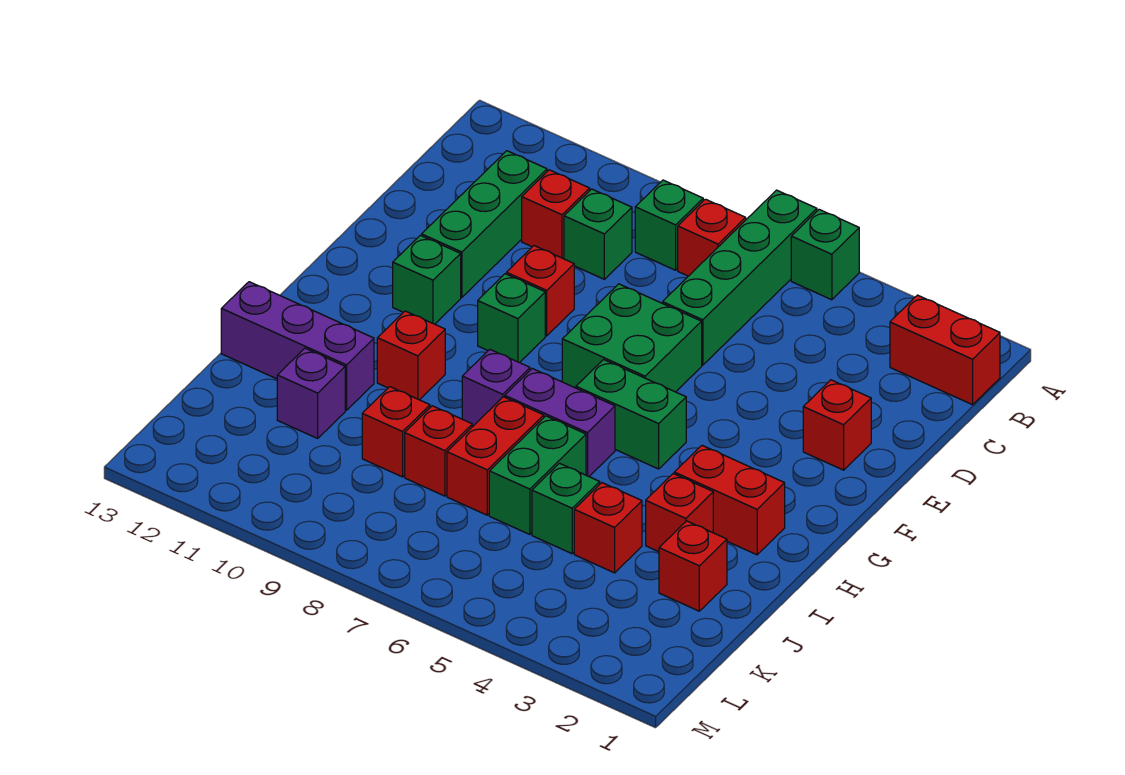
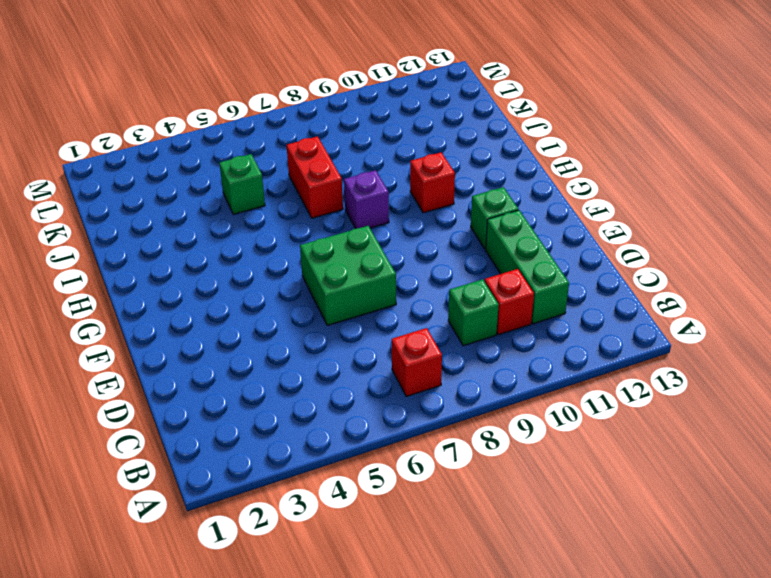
none -> green 1x1 brick [791,210,859,300]
none -> green 1x4 brick [663,190,817,365]
none -> red 1x2 brick [890,295,1000,405]

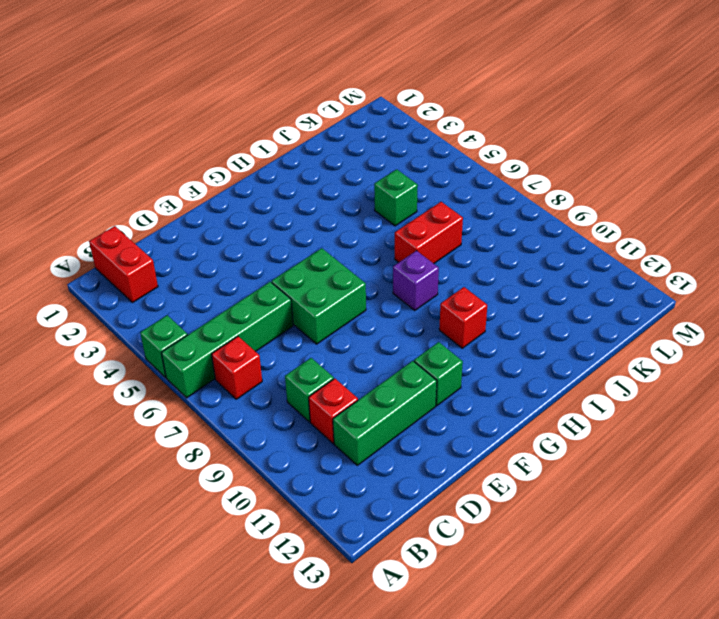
none -> green 1x1 brick [635,180,703,270]
none -> red 1x1 brick [803,380,871,470]
none -> red 1x1 brick [506,246,574,336]

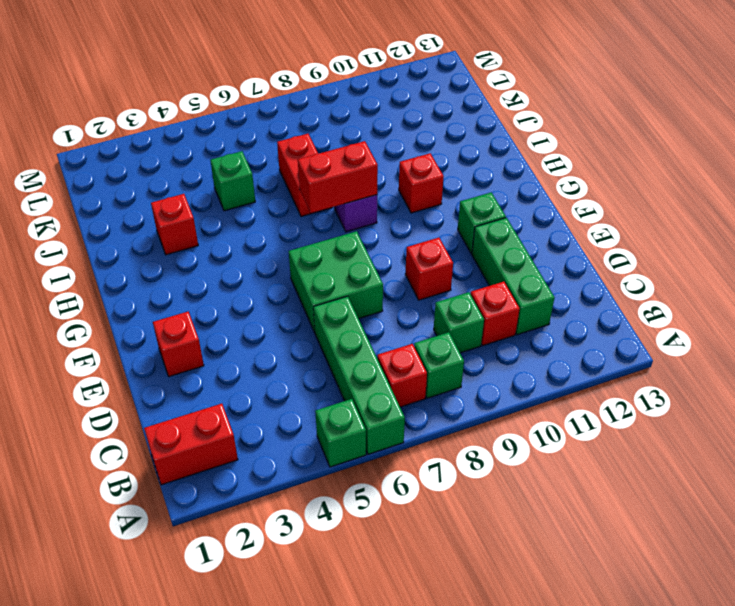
red 1x2 brick [298,141,378,213] -> red 1x2 brick moved to [674,445,785,555]
none -> green 1x1 brick [478,274,545,363]
none -> green 1x2 brick [576,360,686,469]
none -> purple 1x2 brick [505,369,615,476]

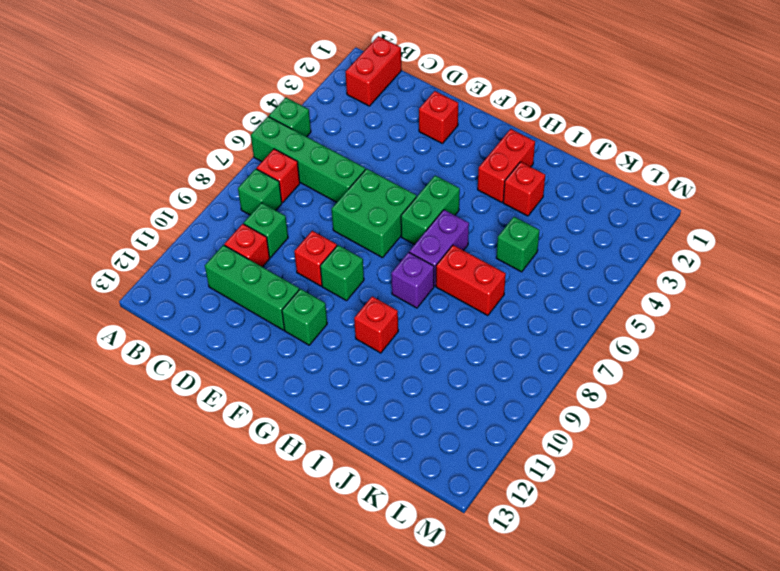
none -> green 1x2 brick [489,416,586,535]
none -> purple 1x3 brick [221,282,374,410]
none -> red 1x1 brick [659,521,727,611]

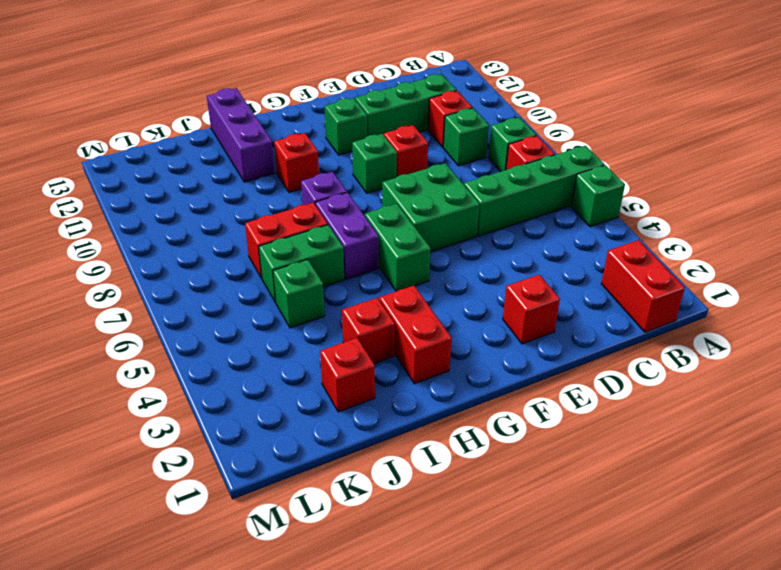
none -> red 1x1 brick [574,483,642,573]
none -> red 1x1 brick [405,406,473,496]
none -> red 1x1 brick [362,387,430,477]

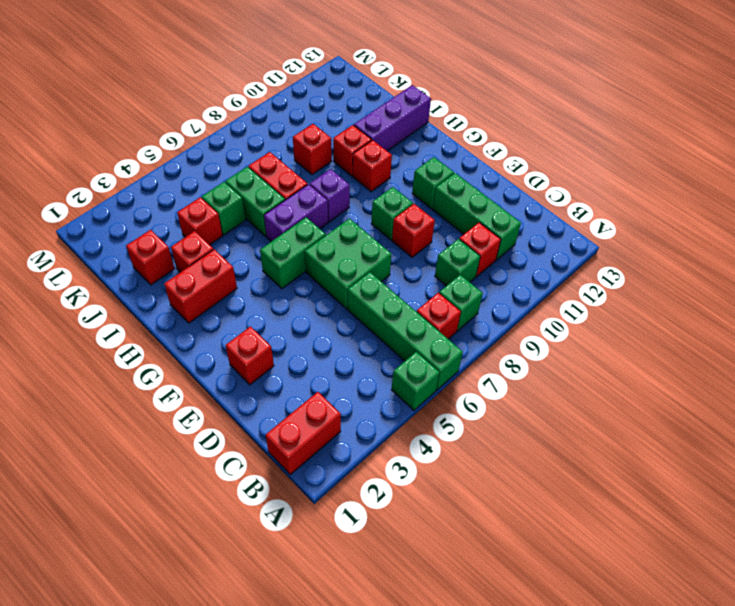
red 1x1 brick [333,125,372,176] -> red 1x1 brick moved to [405,406,473,496]
none -> purple 1x1 brick [277,348,345,438]

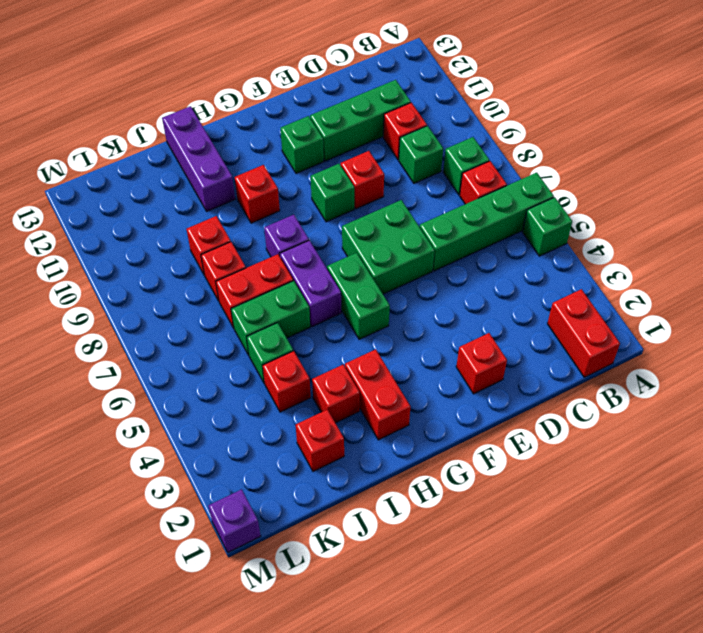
purple 1x1 brick [208,489,261,552] -> purple 1x1 brick moved to [277,348,345,438]

